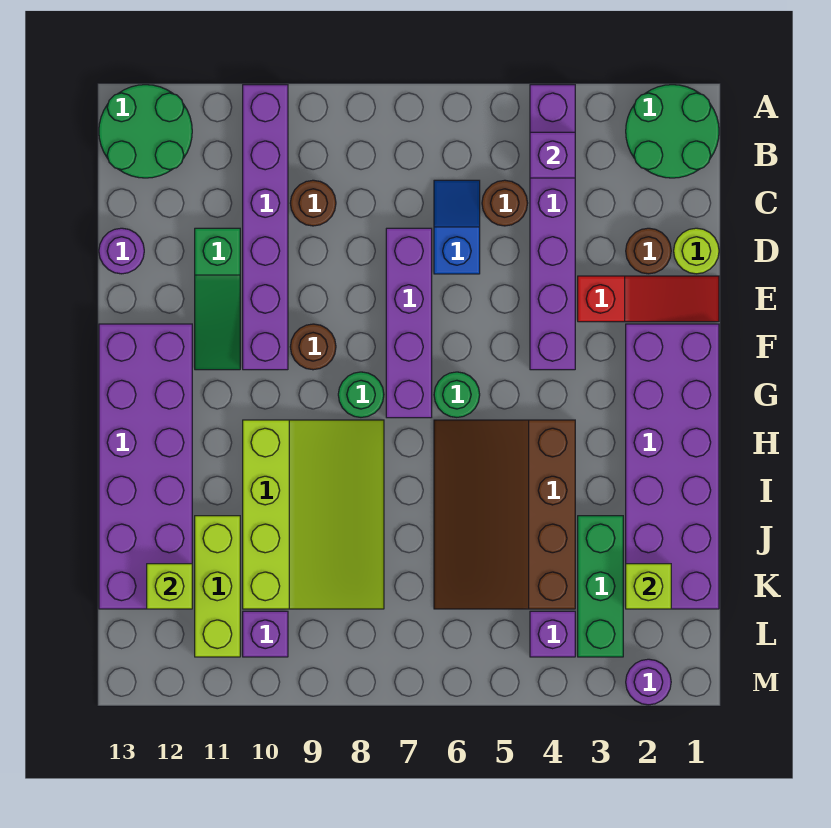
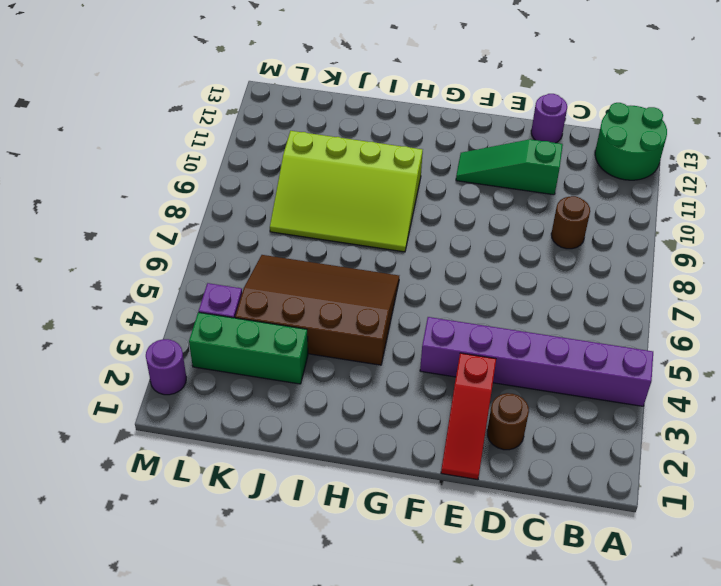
none -> green 2x2 round brick [626,85,719,178]
none -> purple 1x6 brick [243,85,288,370]
none -> brown 1x1 round brick [482,180,528,226]

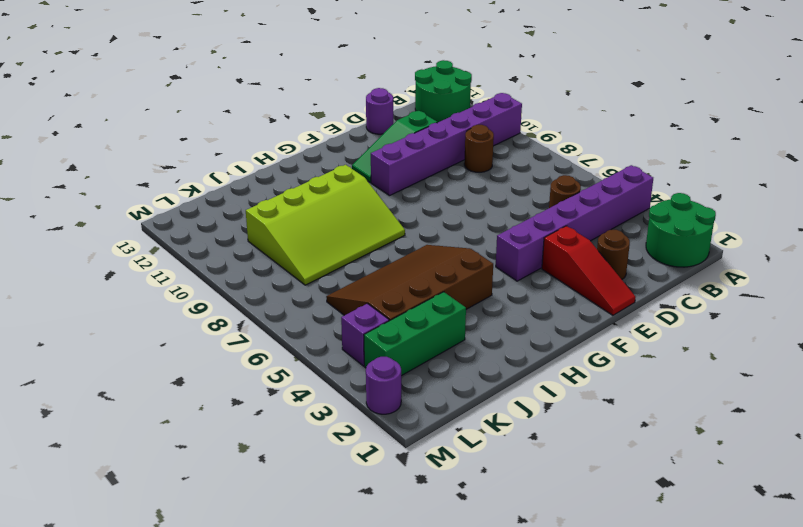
none -> blue 1x2 slope [434,180,480,274]
none -> lime 1x1 round brick [674,228,719,274]
none -> purple 1x4 brick [386,228,432,418]

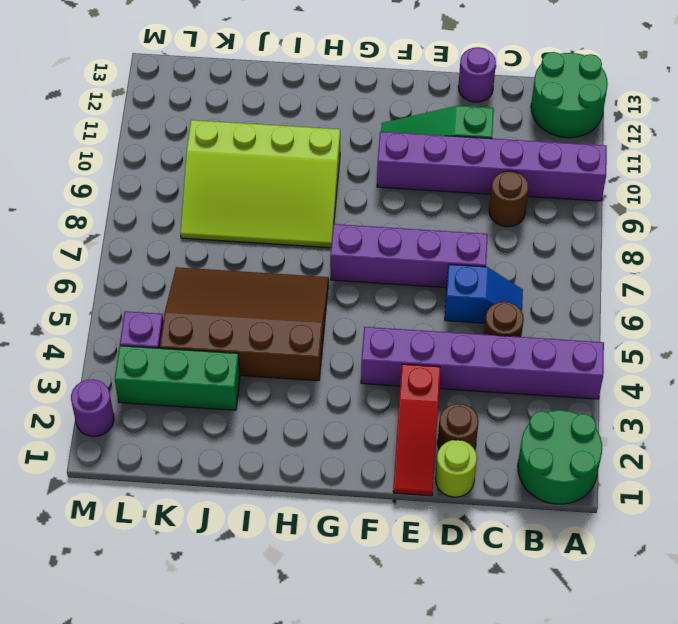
none -> purple 2x6 brick [626,324,719,609]
none -> brown 1x1 round brick [290,324,336,370]
none -> purple 2x6 brick [99,324,192,609]

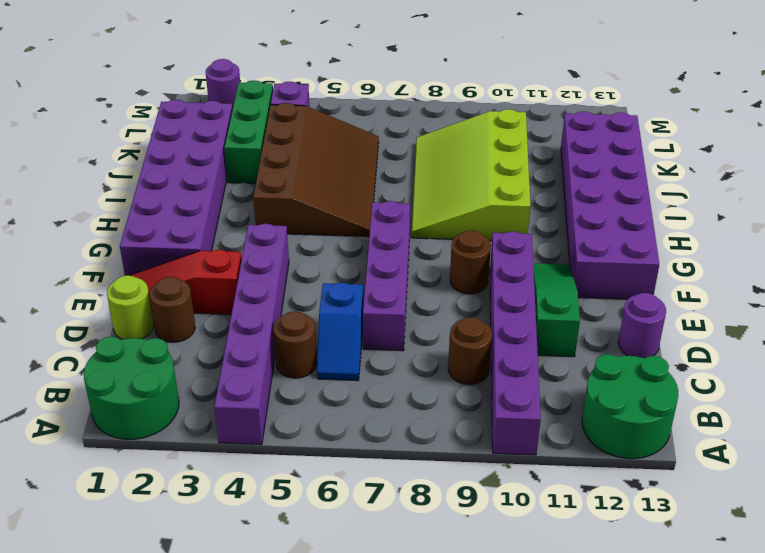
none -> green 1x1 round brick [434,372,480,417]
none -> green 1x1 round brick [338,372,384,417]
none -> lime 1x3 brick [195,516,240,657]

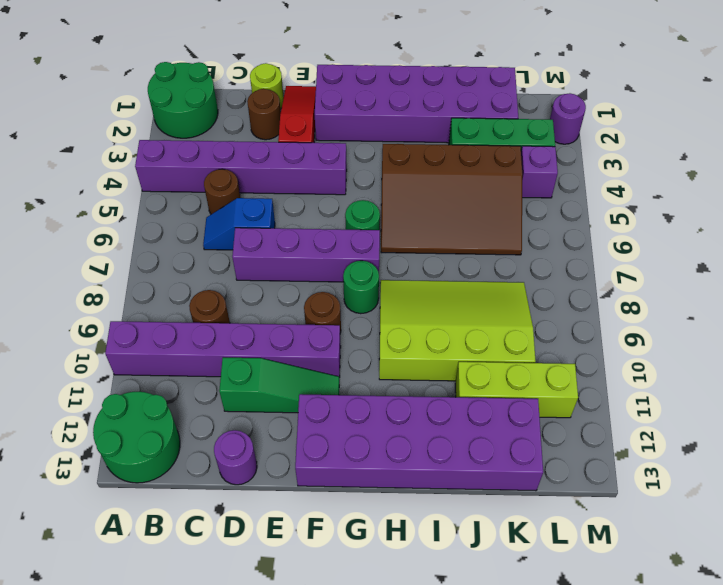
none -> purple 1x1 brick [243,611,288,657]
none -> purple 1x1 brick [530,132,575,178]
none -> lime 1x1 brick [626,564,671,609]

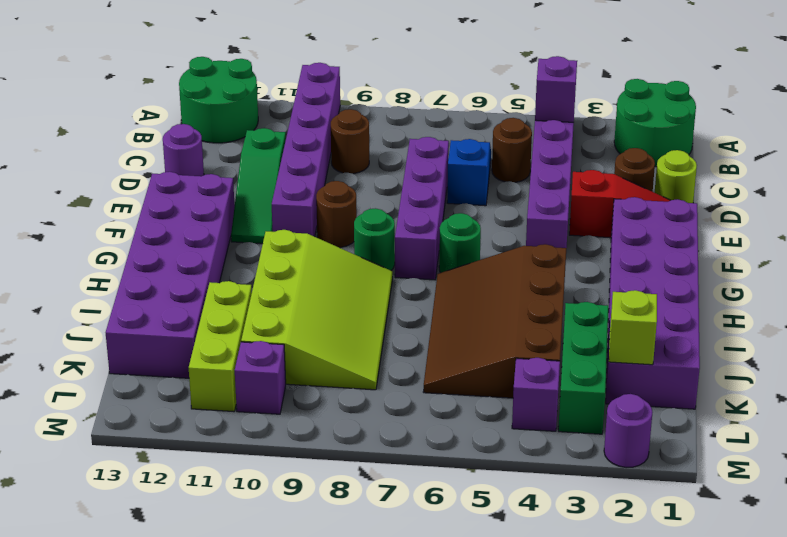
none -> lime 1x1 brick [147,564,192,609]

